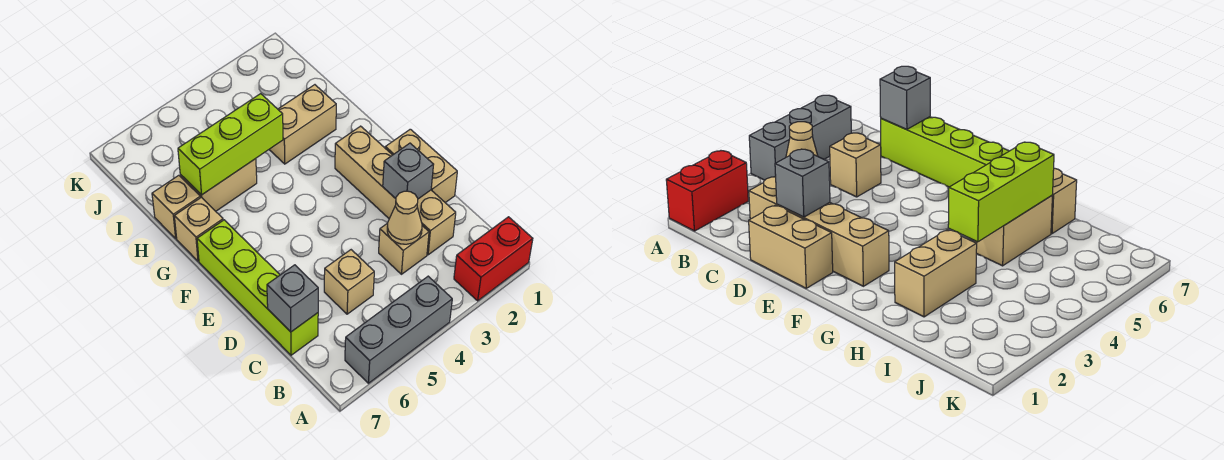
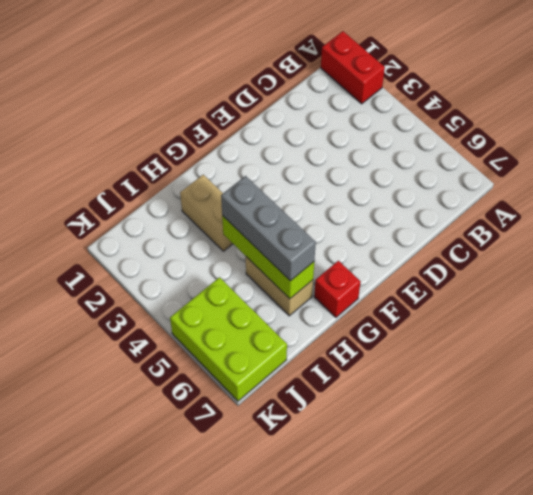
red 1x1 brick [314,261,360,317] -> tan 1x1 brick [174,197,223,261]
grey 1x3 brick [221,176,316,281] -> grey 1x3 brick moved to [345,276,452,383]
lime 2x3 brick [170,277,287,401] -> none
none -> tan 1x4 brick [335,126,456,255]
none -> tan 1x1 brick [379,223,429,274]
none -> tan 1x1 brick [324,250,374,314]

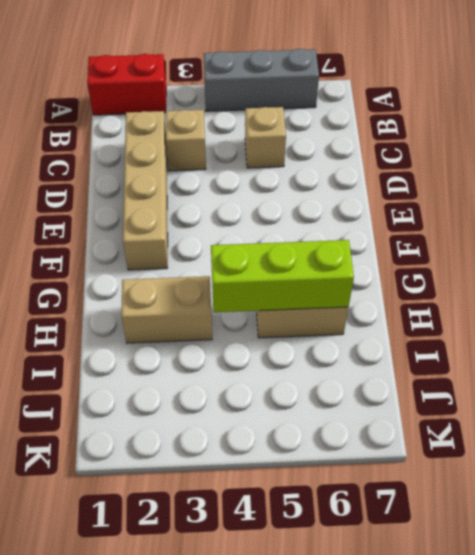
none -> lime 1x4 brick [197,220,318,355]
none -> tan 1x2 brick [385,129,457,203]
none -> tan 1x1 brick [174,197,223,261]

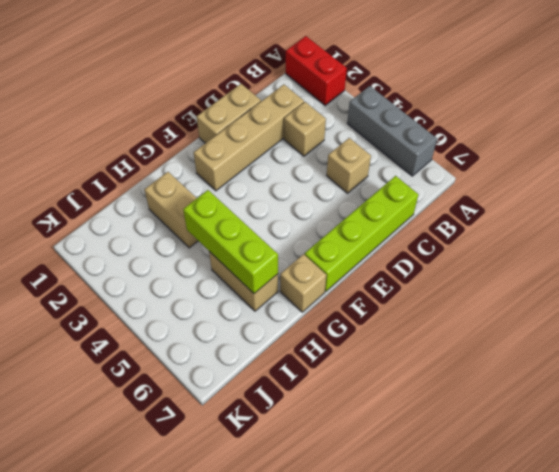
none -> tan 1x1 brick [152,175,200,238]
none -> tan 1x1 cone [387,191,422,244]
none -> grey 1x1 brick [267,265,318,332]

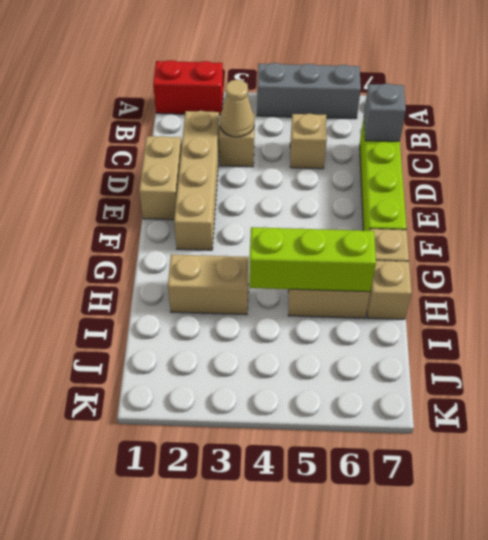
none -> grey 1x1 brick [383,143,434,199]

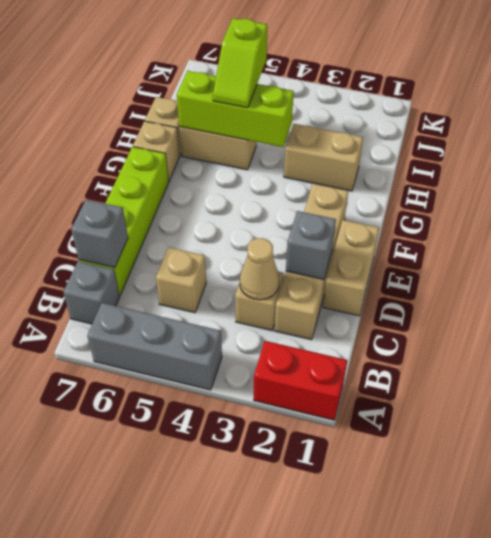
grey 1x1 brick [63,261,120,324] -> none
lime 1x2 slope [213,18,267,108] -> none

